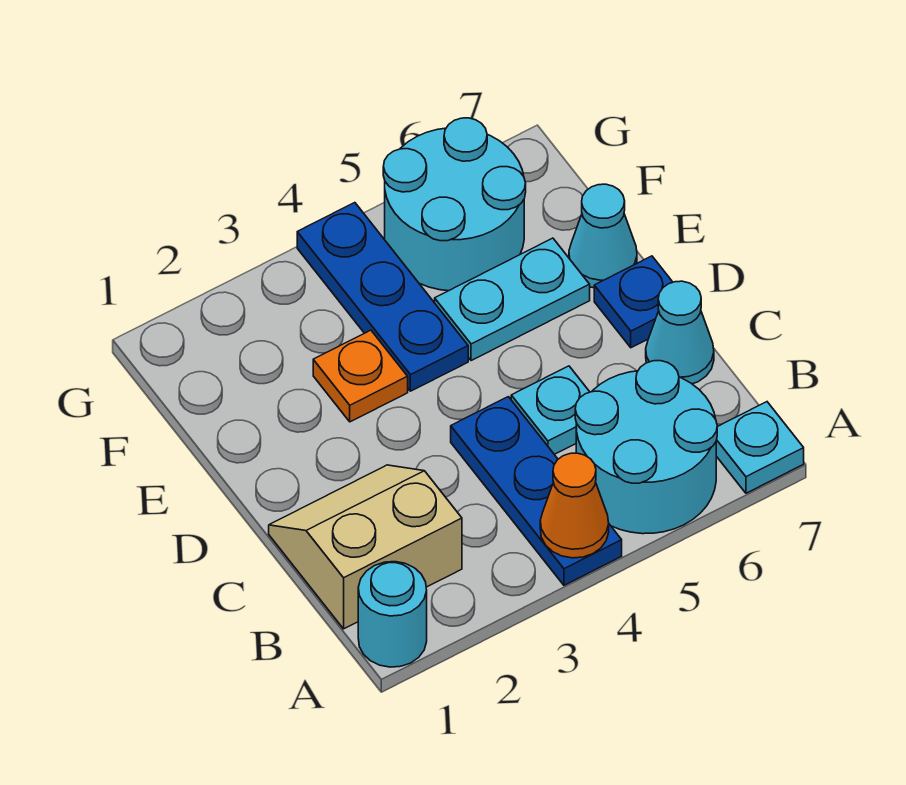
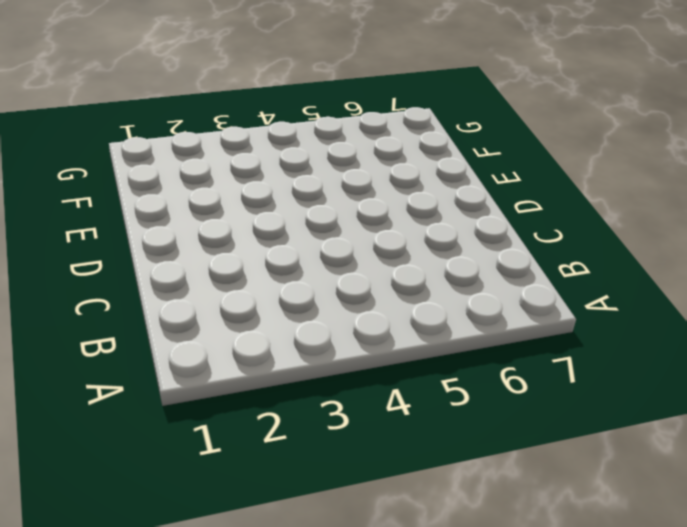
none -> cyan 1x1 round brick [358,562,427,667]
none -> blue 1x3 plate [451,397,622,585]
none -> cyan 2x2 round brick [575,361,717,534]

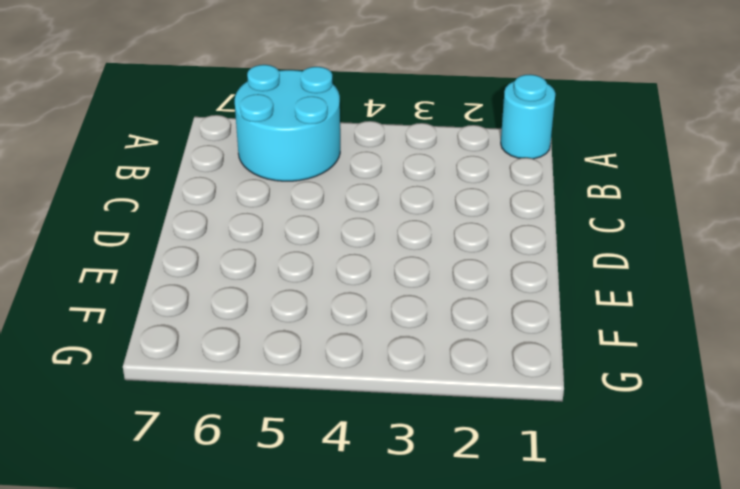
none -> blue 1x3 plate [451,397,622,585]
none -> cyan 1x1 plate [716,402,804,493]
none -> tan 2x2 slope [269,465,462,629]

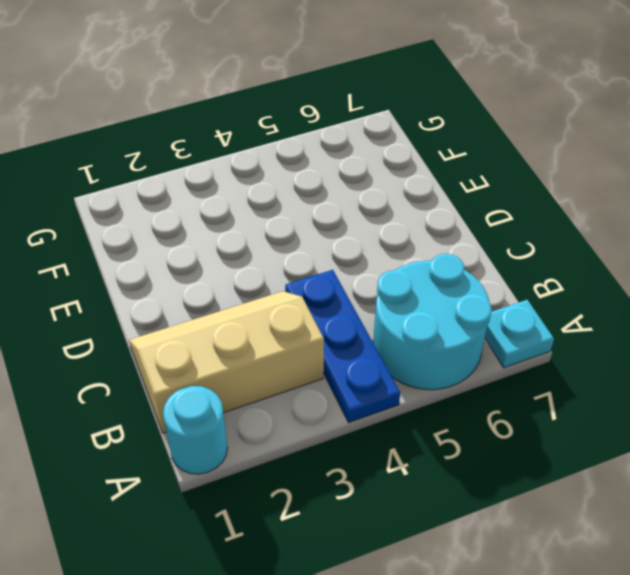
tan 2x3 slope [129,291,324,433] -> tan 2x2 slope [269,465,462,629]
none -> cyan 1x1 plate [511,366,589,454]
none -> cyan 1x1 cone [646,281,714,384]
none -> blue 1x1 plate [594,256,673,348]

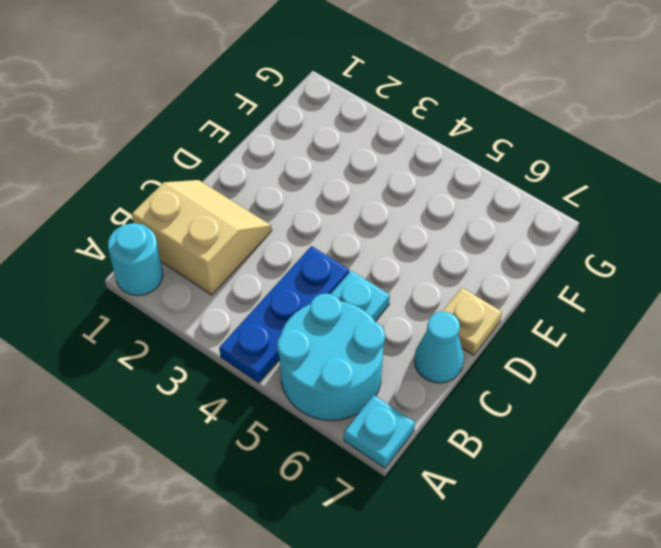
tan 1x1 plate [443,288,502,355] -> blue 1x1 plate [594,256,673,348]
none -> orange 1x1 plate [313,330,408,422]
none -> blue 1x3 plate [297,203,468,391]
none -> cyan 1x2 plate [435,238,590,361]

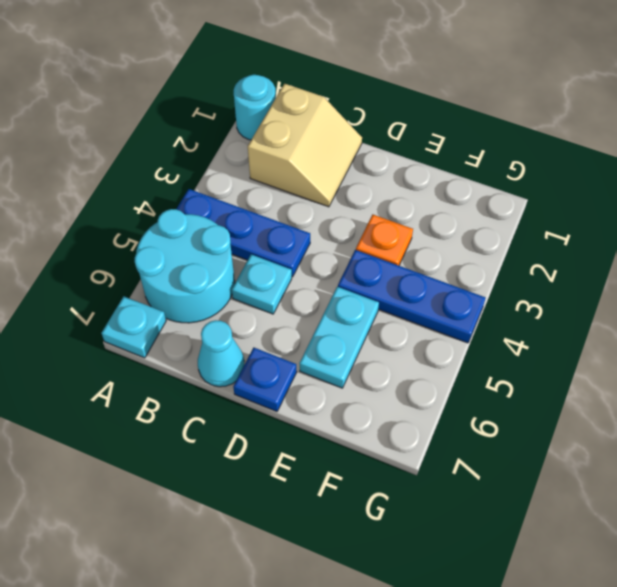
none -> cyan 1x1 cone [569,184,637,288]
none -> cyan 2x2 round brick [383,118,526,291]
none -> orange 1x1 cone [540,453,609,558]

